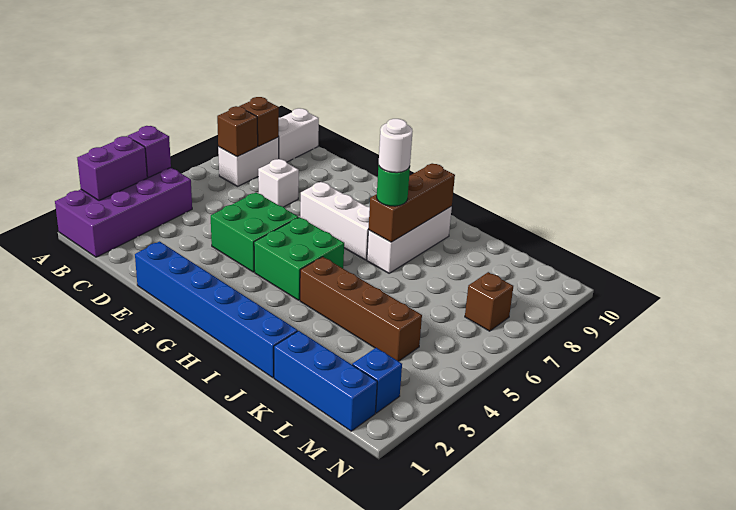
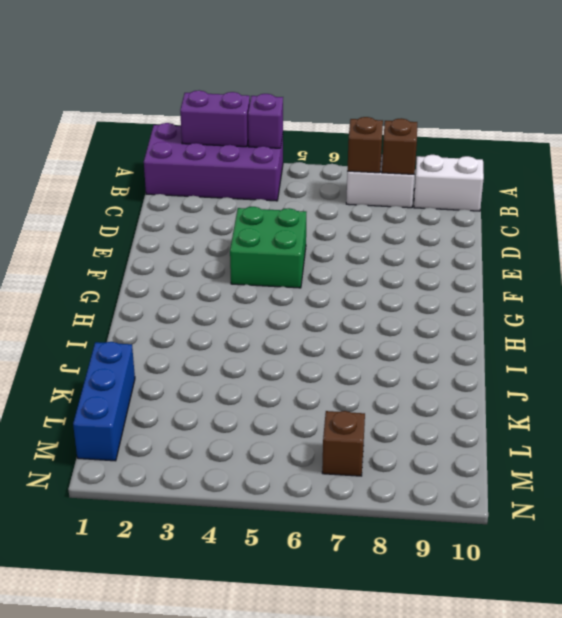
none -> white 1x1 brick [258,159,299,207]
none -> blue 1x6 brick [135,241,298,378]
none -> white 1x3 brick [300,182,370,260]

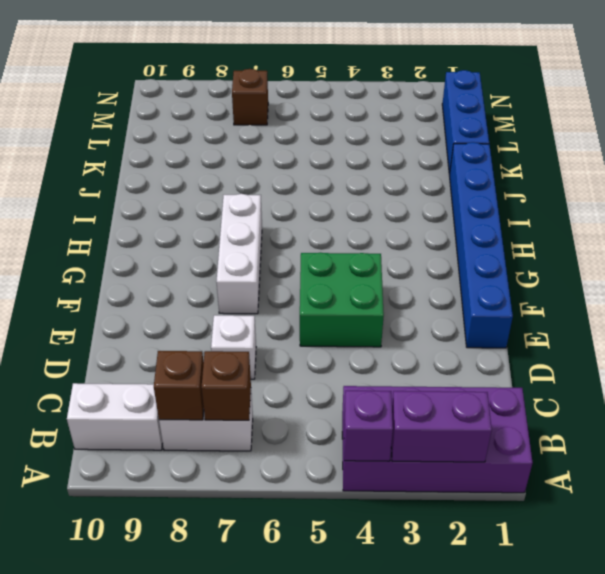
none -> green 2x2 brick [254,217,344,300]
none -> brown 1x4 brick [300,257,422,361]
none -> white 1x3 brick [367,206,452,273]

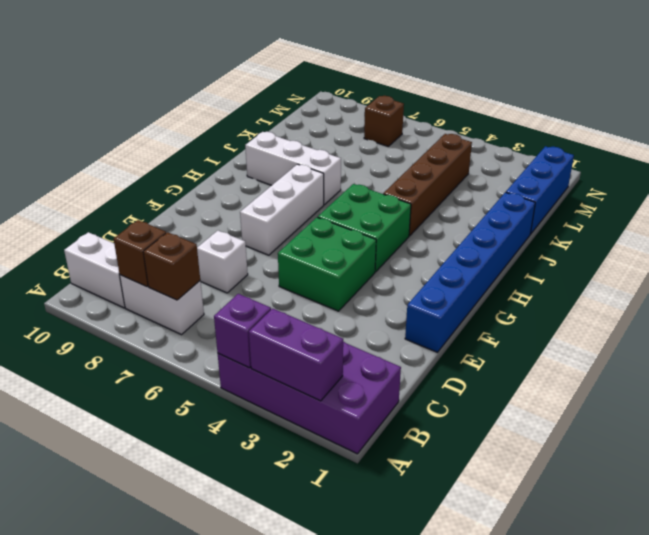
none -> blue 1x1 brick [352,348,402,413]
none -> brown 1x3 brick [369,164,455,242]
none -> green 1x1 round brick [377,164,410,206]

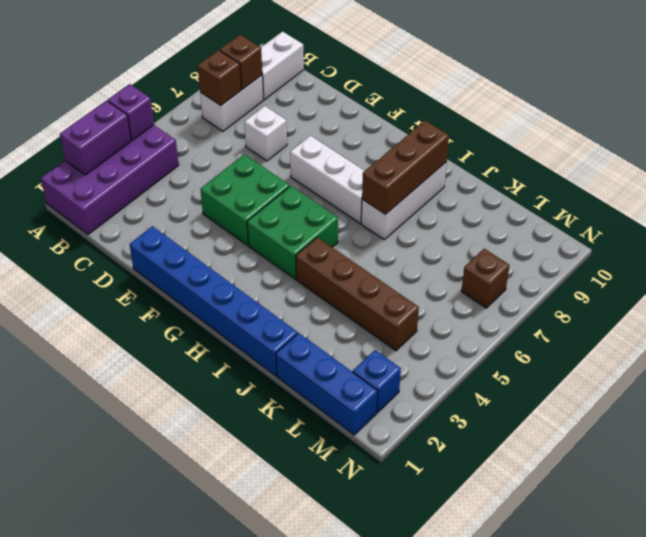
none -> green 1x1 round brick [377,164,410,206]
none -> white 1x1 round brick [379,119,413,173]

